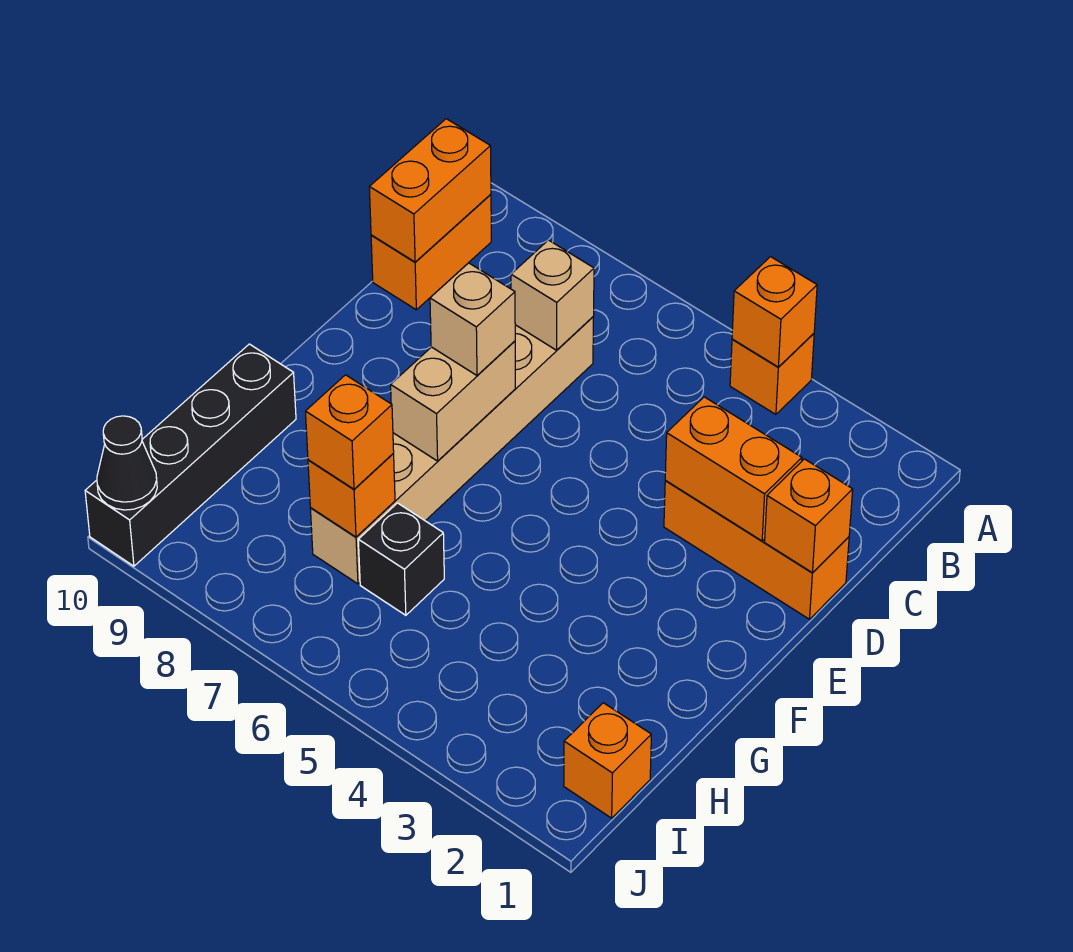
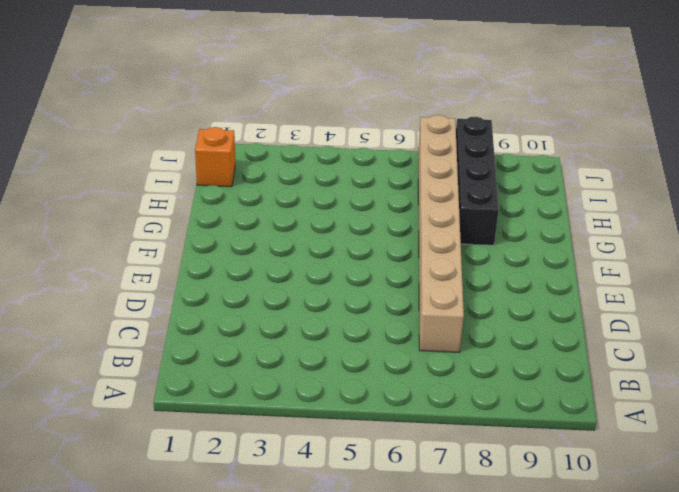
tan 1x8 brick [418,115,464,352] -> tan 1x6 brick [310,317,593,584]
black 1x4 brick [456,117,499,245] -> black 1x4 brick moved to [85,344,296,566]
none -> orange 1x1 brick [730,334,814,414]
none -> orange 1x2 brick [371,194,491,310]
none -> orange 1x3 brick [664,481,849,619]

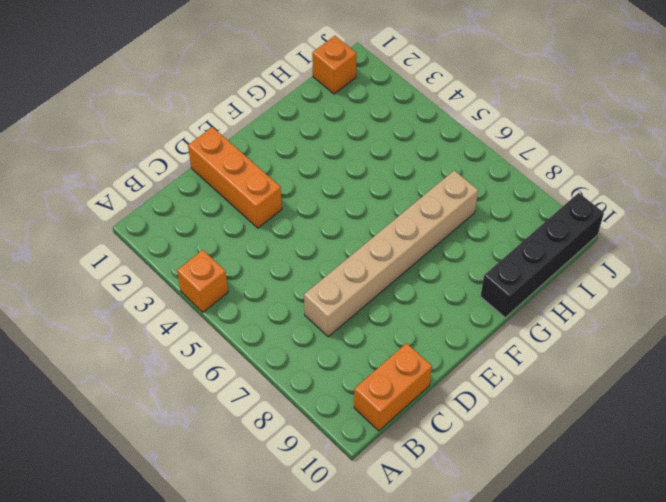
none -> black 1x1 brick [358,503,444,615]
none -> orange 1x1 brick [732,257,817,367]
none -> orange 1x2 brick [369,119,491,262]

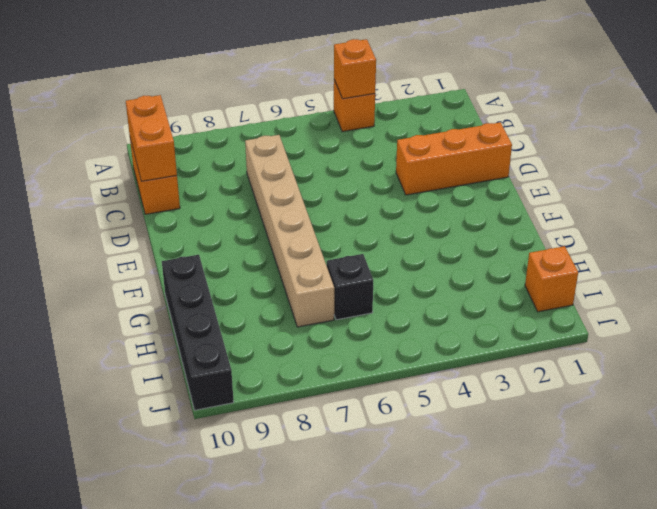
none -> tan 1x1 brick [511,240,594,350]
none -> orange 1x1 brick [765,459,853,573]
none -> orange 1x2 brick [665,397,802,541]

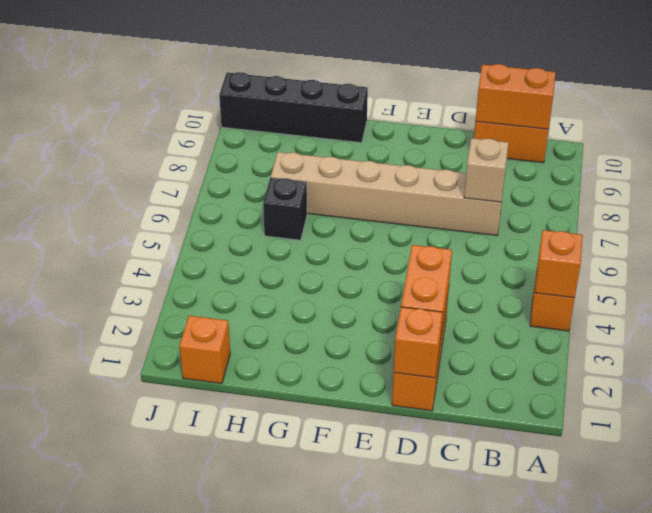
none -> tan 1x2 brick [391,341,515,461]
none -> orange 1x1 brick [308,454,395,537]
none -> black 1x1 cone [97,416,157,510]

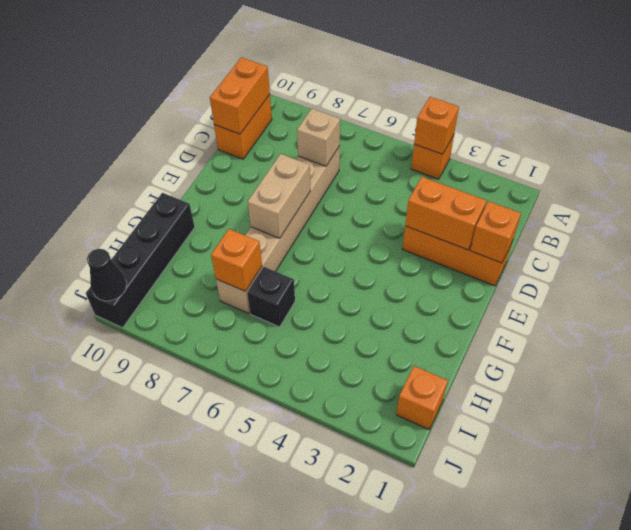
none -> tan 1x1 brick [430,263,515,375]
none -> orange 1x1 brick [305,375,394,489]

